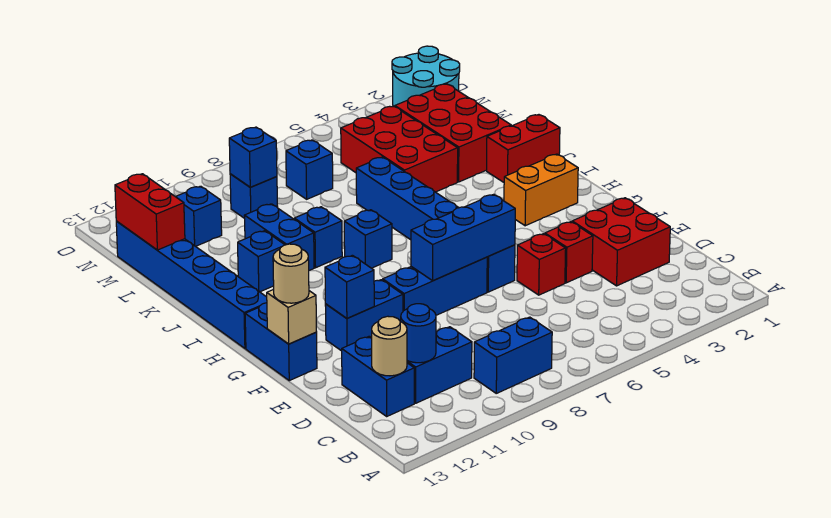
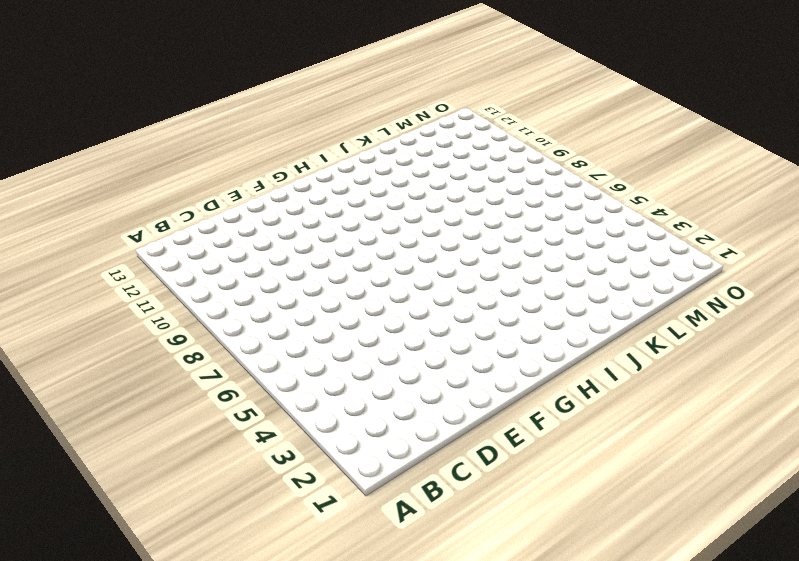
none -> blue 1x2 brick [474,317,552,393]
none -> blue 1x2 brick [407,327,472,403]
none -> blue 1x2 brick [342,336,414,416]
none -> red 2x2 brick [572,198,670,286]

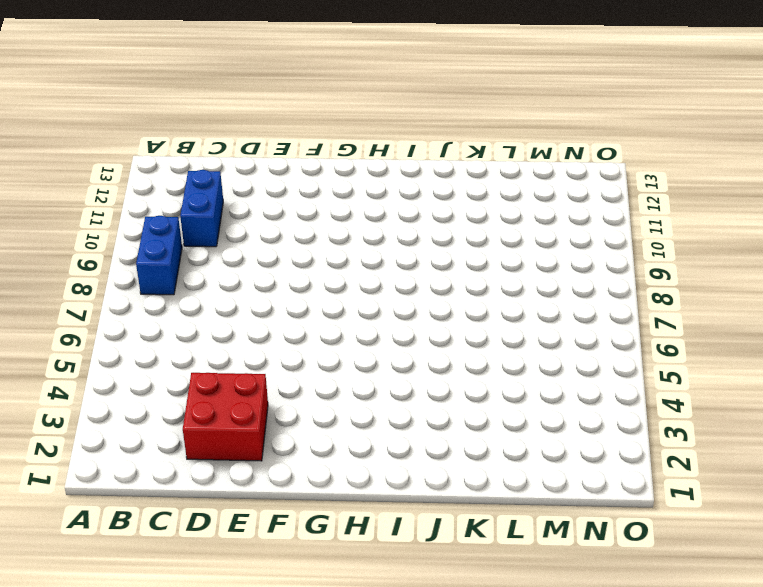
none -> blue 1x2 brick [342,336,414,416]
none -> red 1x1 brick [545,222,593,283]
none -> red 1x1 brick [517,234,566,295]
none -> blue 1x6 brick [356,157,515,292]

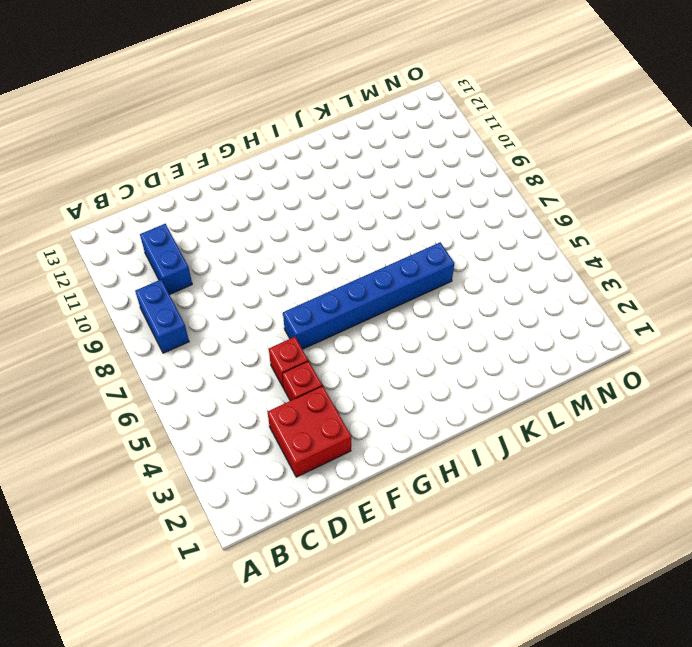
none -> blue 1x2 brick [342,336,414,416]
none -> blue 1x3 brick [383,257,487,315]
none -> blue 1x2 brick [325,280,403,351]
none -> blue 1x2 brick [245,303,317,381]

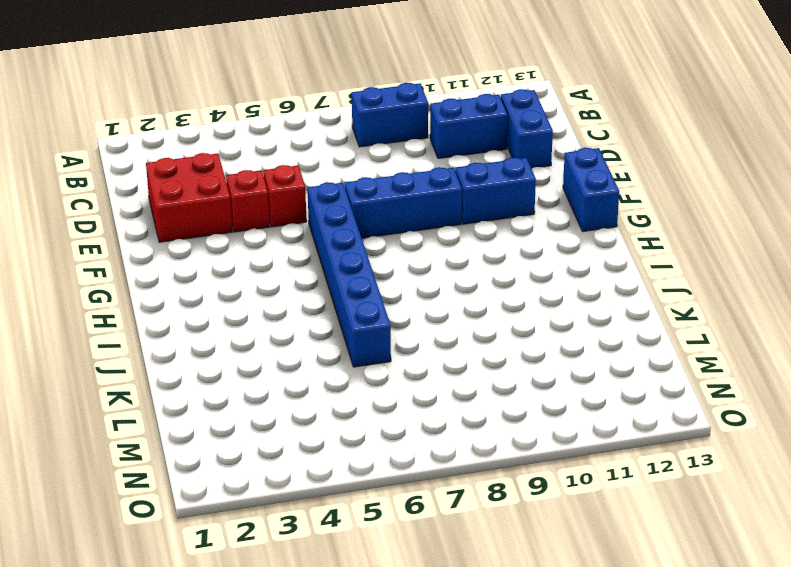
none -> orange 1x2 brick [504,154,578,226]
none -> blue 1x6 brick [116,221,267,348]
none -> blue 1x1 brick [344,210,392,268]
none -> red 1x2 brick [487,115,560,182]

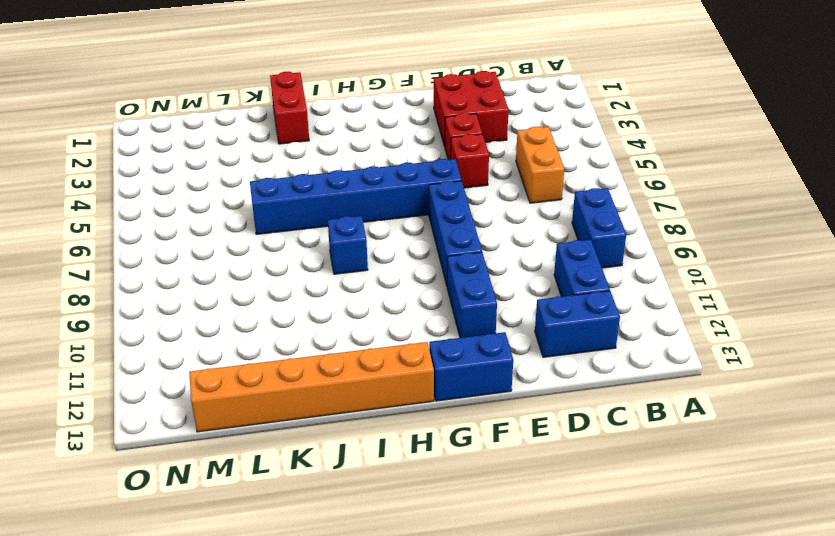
orange 1x2 brick [516,127,564,203] -> orange 1x2 brick moved to [504,154,578,226]
orange 1x6 brick [189,342,434,432] -> blue 1x6 brick [116,221,267,348]
none -> blue 1x1 brick [294,207,342,268]
none -> blue 1x2 brick [244,204,314,271]
none -> blue 1x1 brick [238,231,285,292]
none -> red 2x3 brick [395,84,511,182]

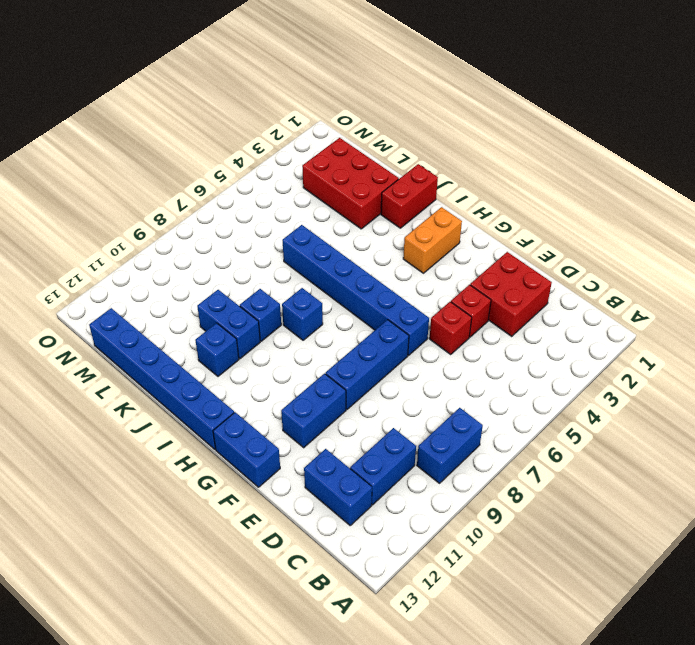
none -> red 2x3 brick [341,106,458,192]
none -> blue 1x1 brick [286,140,333,199]
none -> blue 1x1 brick [230,174,278,218]
none -> blue 1x1 brick [176,186,222,246]

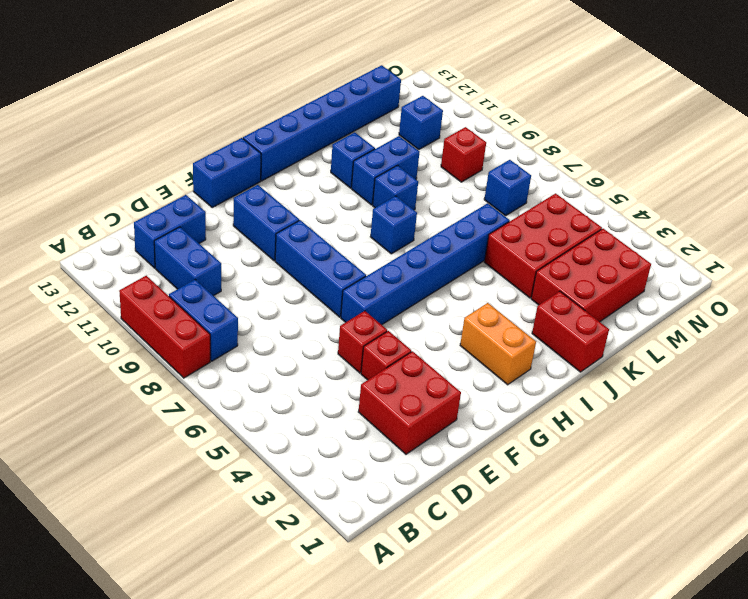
red 1x3 brick [119,276,210,378] -> none
red 1x1 brick [441,127,486,182] -> blue 1x1 brick [230,174,278,218]
none -> cyan 2x2 round brick [392,46,460,107]
none -> blue 1x1 round brick [401,304,436,363]
none -> tan 1x1 round brick [372,316,407,376]
none -> blue 1x3 brick [411,194,515,281]

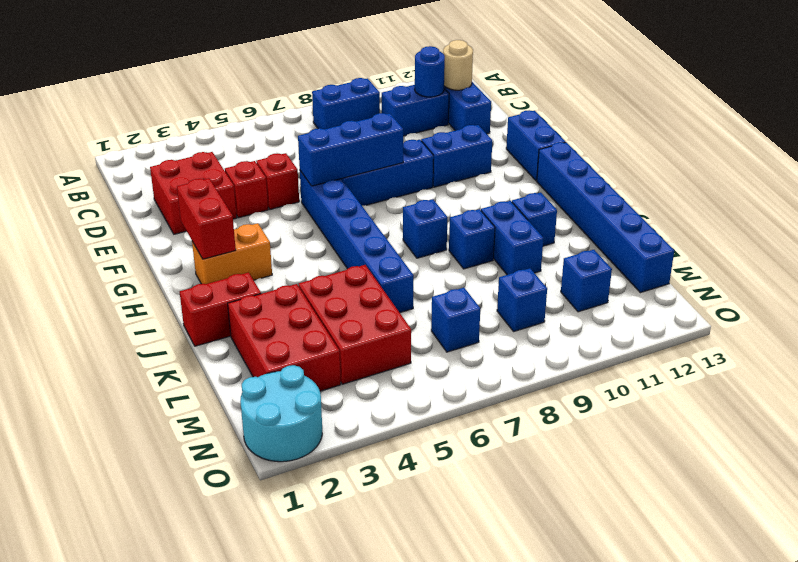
red 1x2 brick [177,178,236,259] -> red 1x2 brick moved to [115,174,185,250]
none -> blue 1x1 brick [325,255,374,318]
none -> tan 1x1 brick [267,289,317,344]
none -> blue 1x1 brick [229,127,277,187]
none -> tan 1x1 round brick [273,244,309,303]

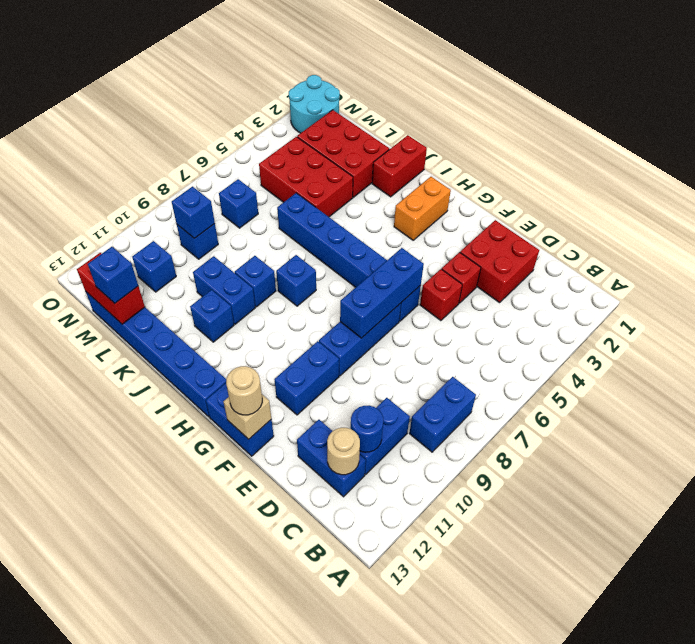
blue 1x1 brick [88,247,138,303] -> blue 1x1 brick moved to [325,255,374,318]

